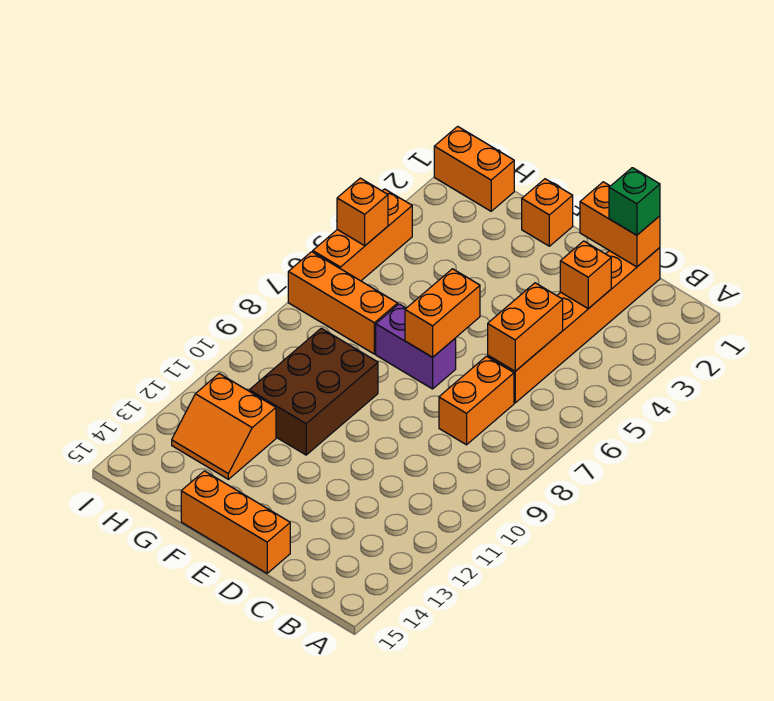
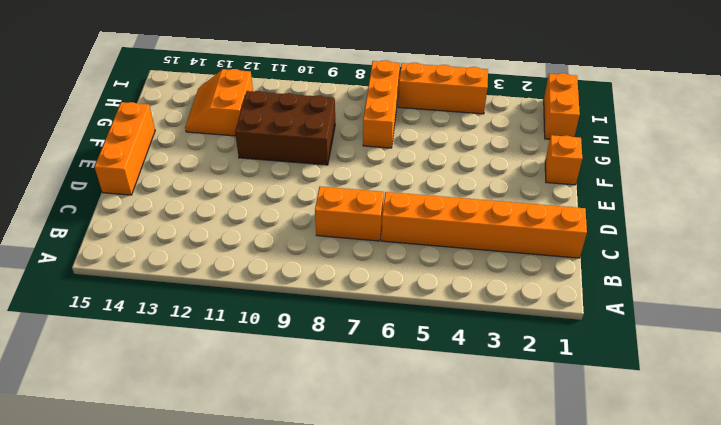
none -> purple 1x2 brick [376,304,456,389]
none -> orange 1x2 brick [580,182,660,267]
none -> orange 1x1 brick [560,241,611,309]

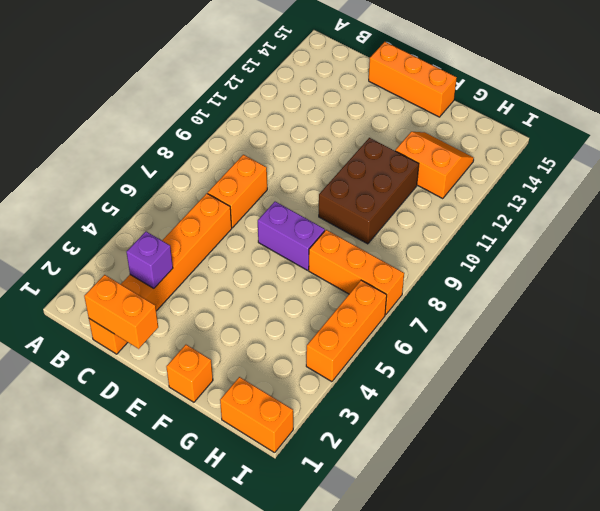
purple 1x1 brick [126,232,173,288] -> orange 1x1 brick [560,241,611,309]
none -> orange 1x2 brick [488,283,563,371]
none -> orange 1x2 brick [405,269,480,357]
none -> orange 1x1 brick [337,178,388,246]

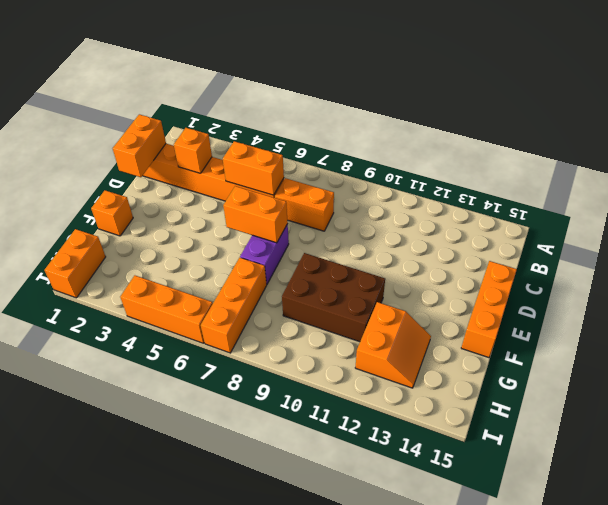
none -> orange 1x1 brick [337,178,388,246]
none -> green 1x1 brick [609,168,660,235]

